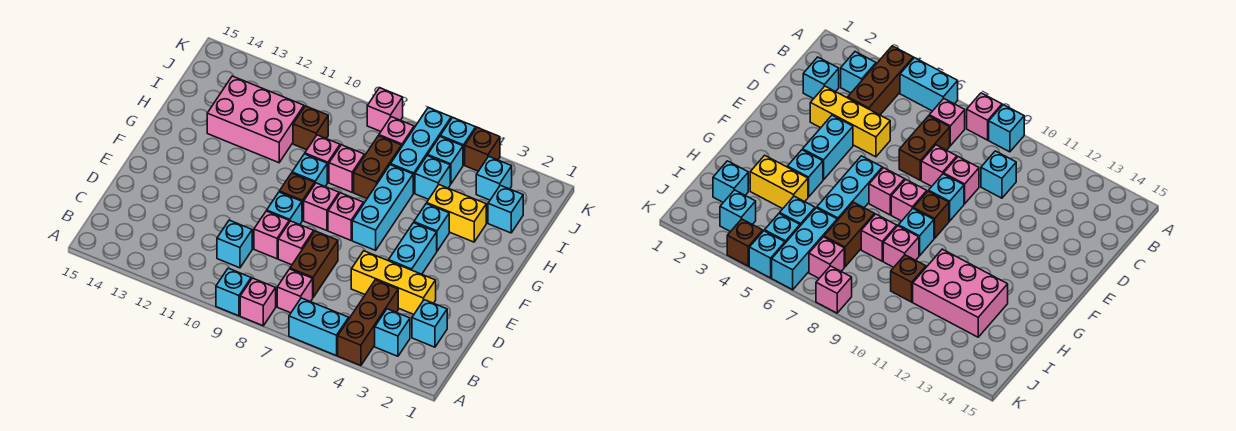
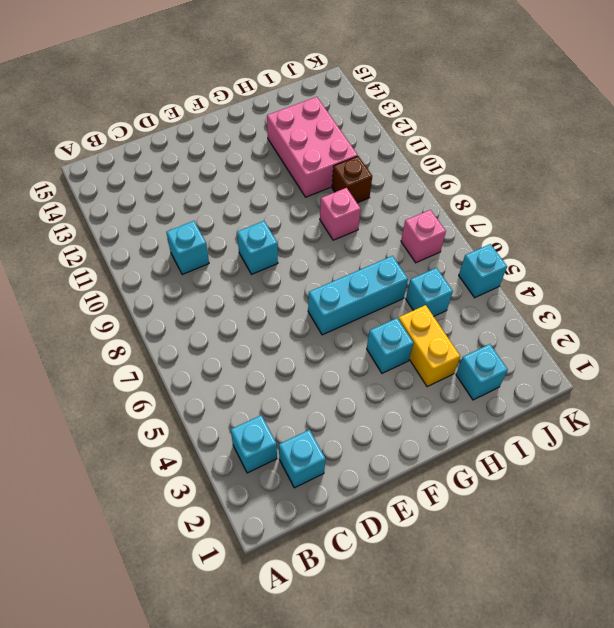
none -> brown 1x3 brick [338,280,398,366]
none -> cyan 1x2 brick [289,298,349,356]
none -> pink 1x1 brick [240,278,276,326]
none -> cyan 1x1 brick [216,268,251,316]

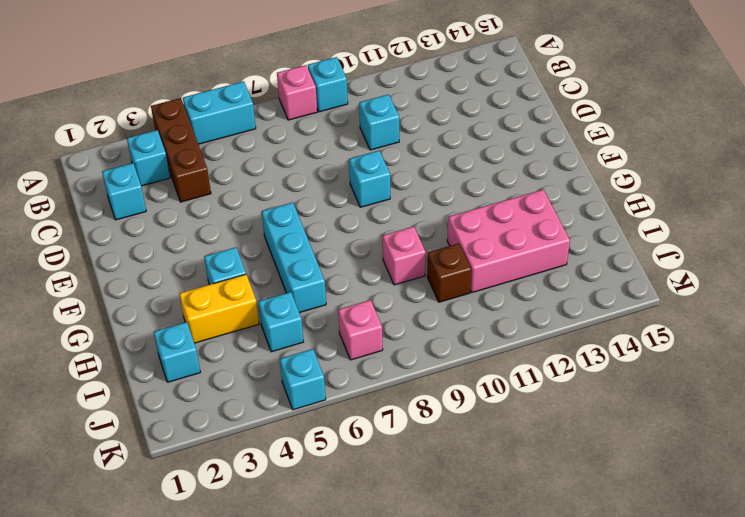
none -> pink 1x1 brick [277,269,313,313]
none -> brown 1x2 brick [290,231,338,297]
none -> yellow 1x3 brick [351,251,436,314]
none -> pink 1x1 brick [278,221,314,265]

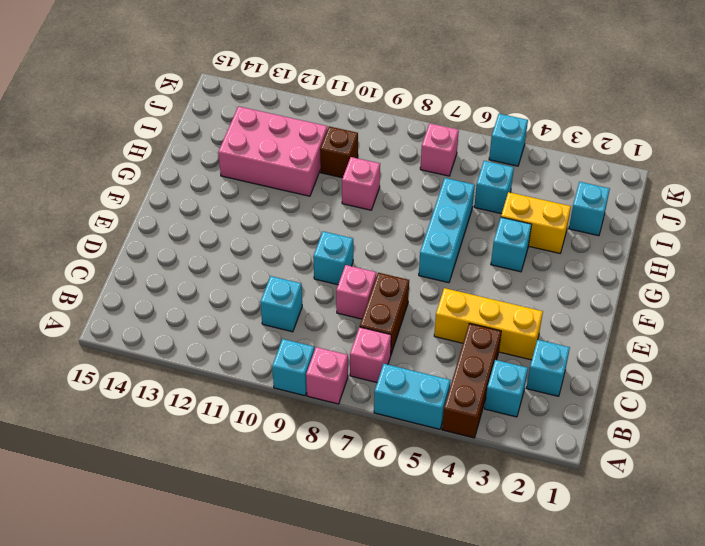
none -> pink 1x1 brick [254,211,289,259]
none -> cyan 1x2 brick [389,223,437,274]
none -> pink 1x1 brick [328,193,363,240]
none -> pink 1x1 brick [304,183,339,231]

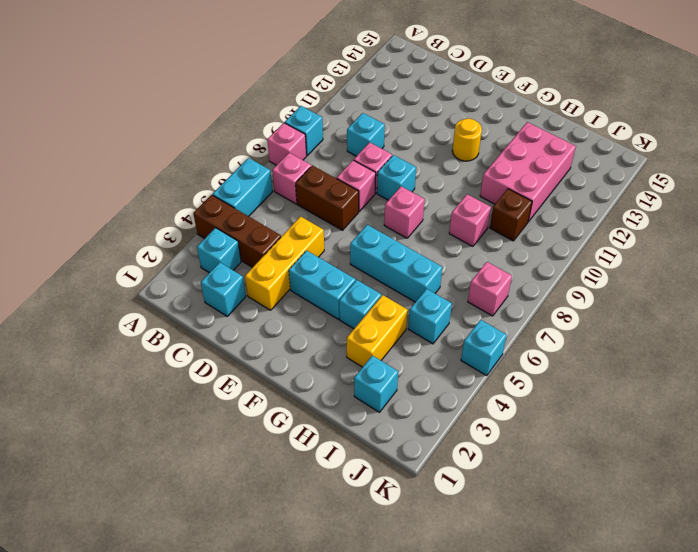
yellow 1x1 round brick [452,118,482,161] -> none
none -> pink 1x1 brick [328,193,363,240]
none -> brown 1x1 brick [279,173,315,221]
none -> cyan 1x1 brick [292,154,327,186]
none -> brown 1x2 brick [354,136,402,198]

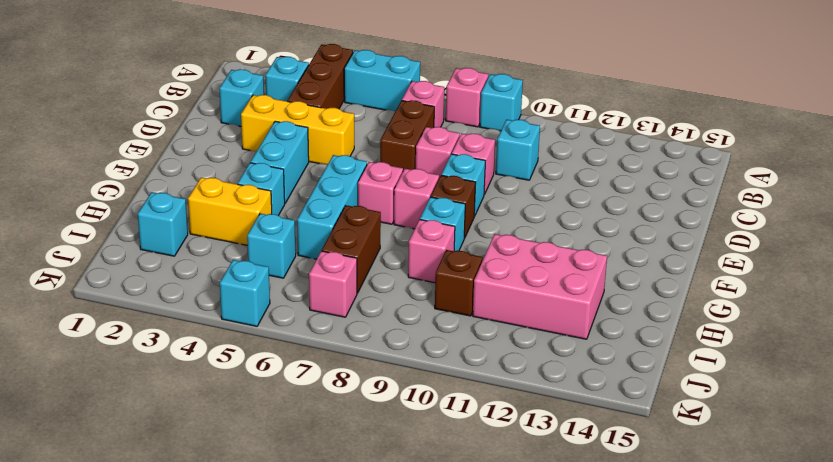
none -> pink 1x1 brick [329,145,364,192]
none -> cyan 1x3 brick [391,108,451,193]
none -> cyan 1x1 brick [476,156,512,200]
none -> cyan 1x1 brick [428,137,463,184]

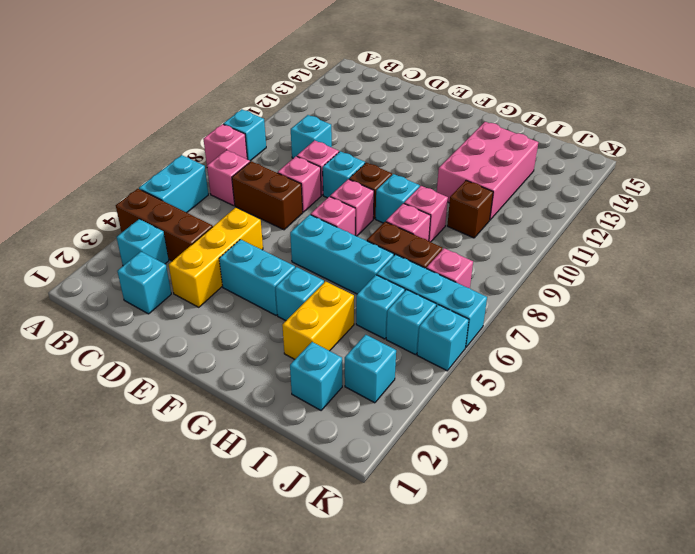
none -> brown 1x1 brick [465,128,500,171]
none -> pink 1x1 brick [367,88,403,131]

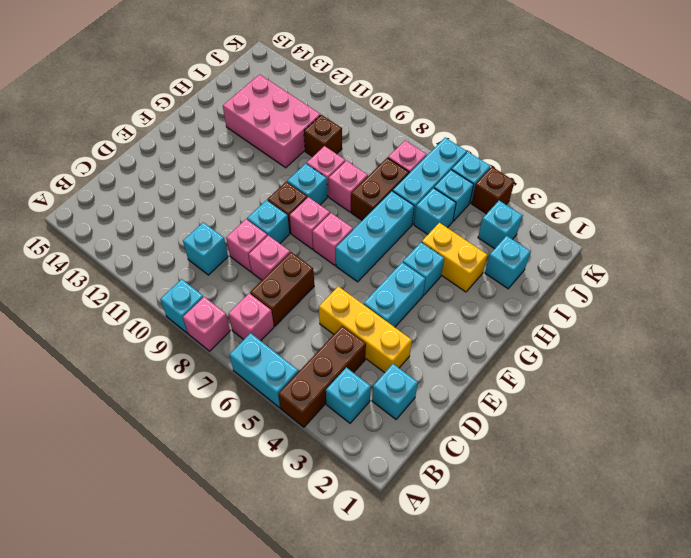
none -> pink 1x1 brick [367,88,403,131]

